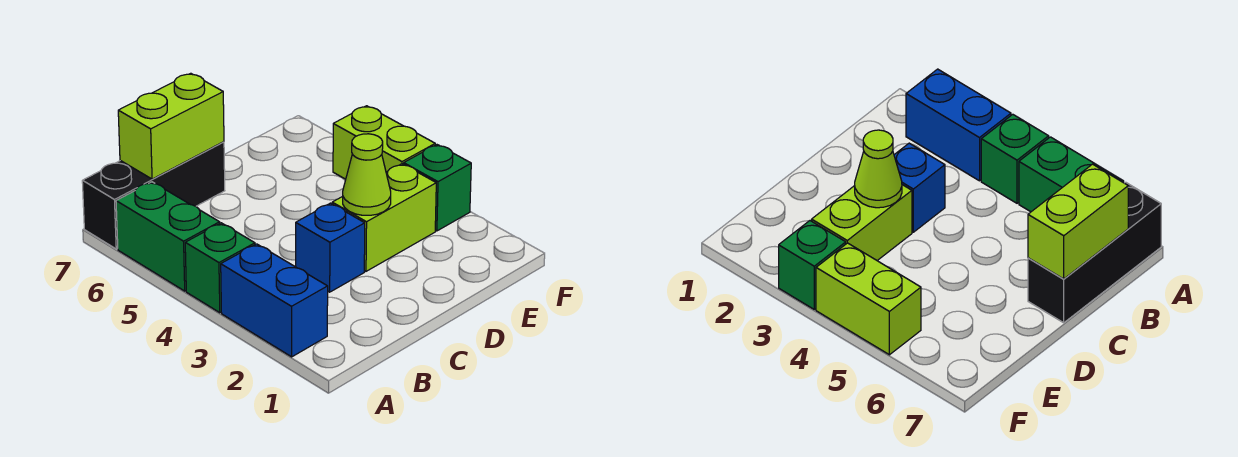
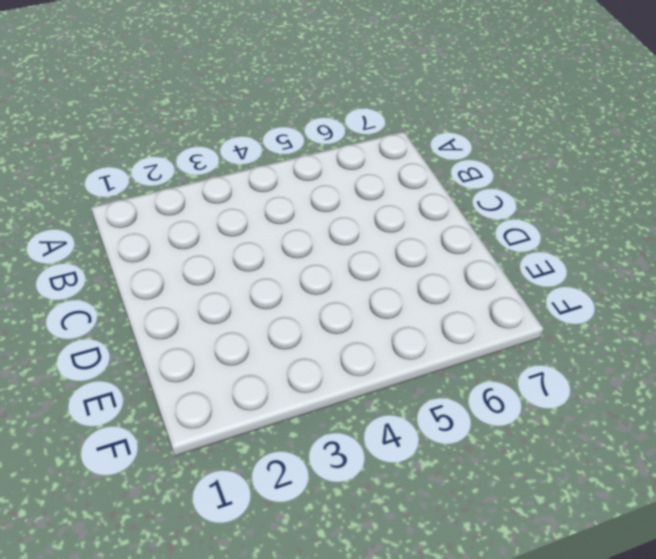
none -> blue 1x2 brick [221,244,328,357]
none -> green 1x1 brick [185,223,255,313]

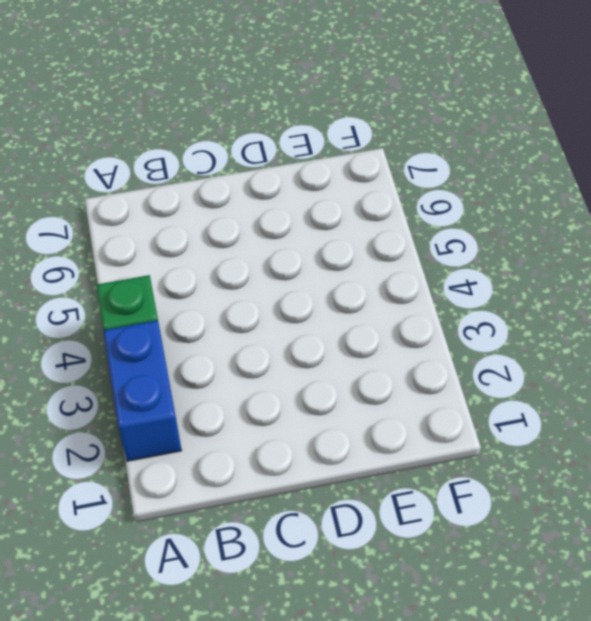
none -> green 1x2 brick [116,182,220,291]
none -> black 1x3 brick [82,142,225,249]

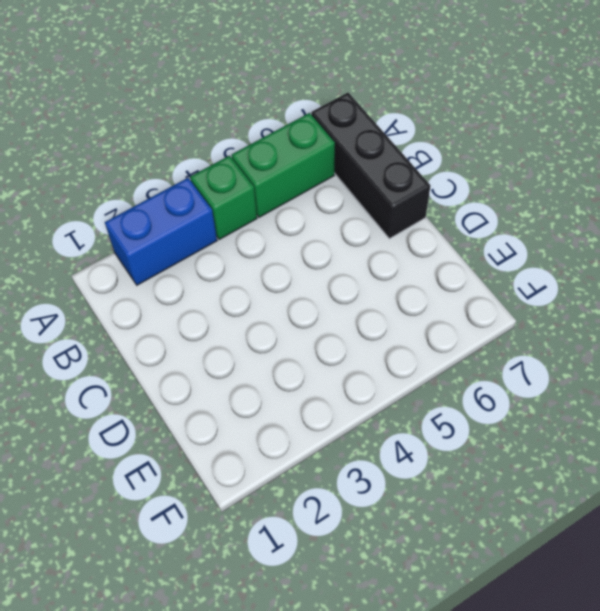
none -> blue 1x1 brick [296,203,365,292]
none -> lime 1x2 brick [332,164,436,271]

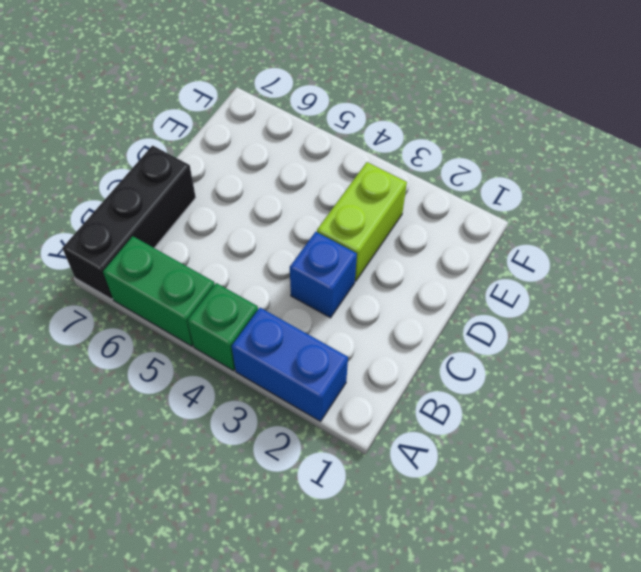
none -> green 1x1 brick [404,145,471,231]
none -> lime 1x2 brick [333,106,435,179]

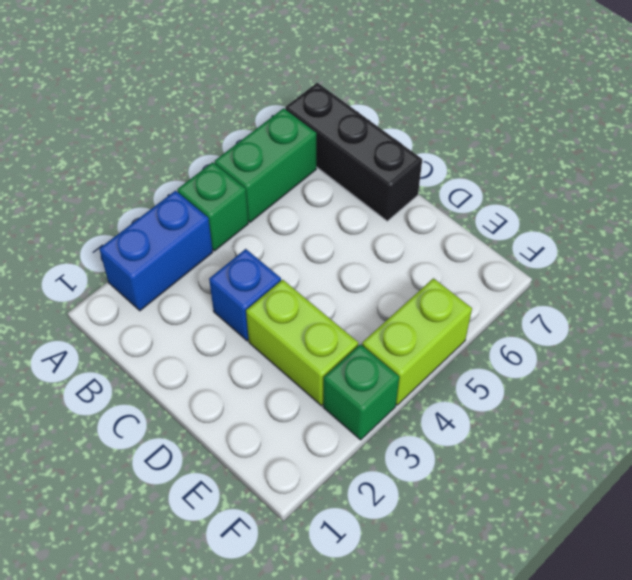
none -> lime 1x2 brick [118,73,224,179]
none -> lime 1x1 cone [343,134,391,215]

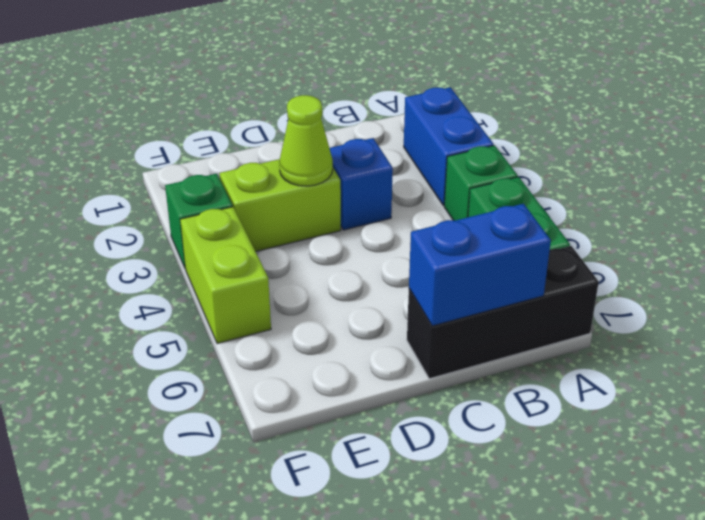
blue 1x2 brick [409,204,551,326] -> lime 1x2 brick [118,73,224,179]

